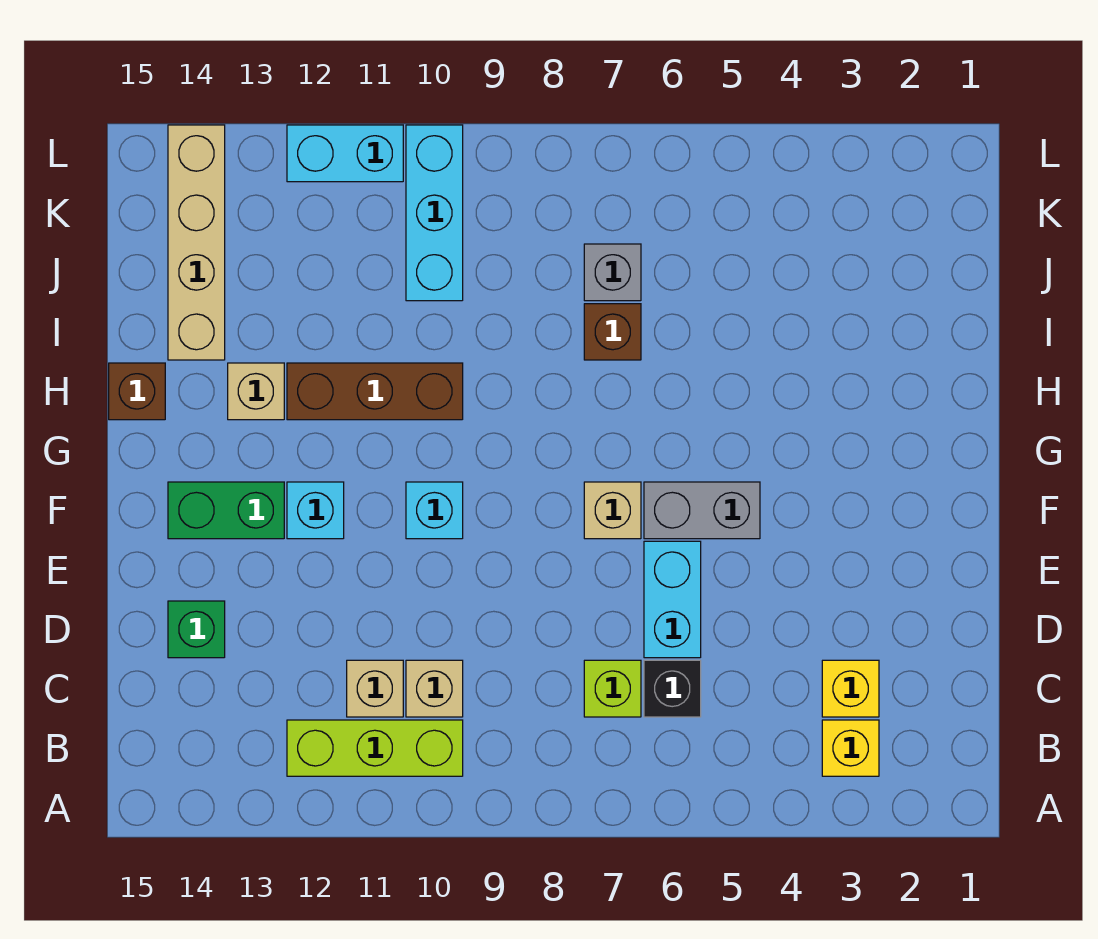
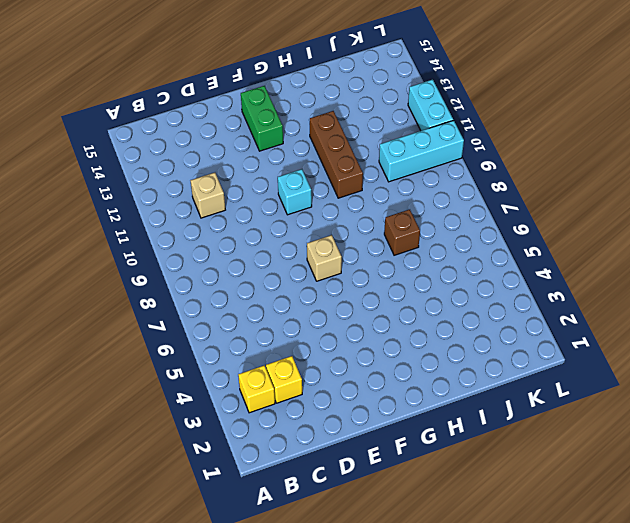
none -> lime 1x3 brick [287,720,463,776]
none -> black 1x1 brick [644,660,701,717]
none -> lime 1x1 brick [584,660,641,717]

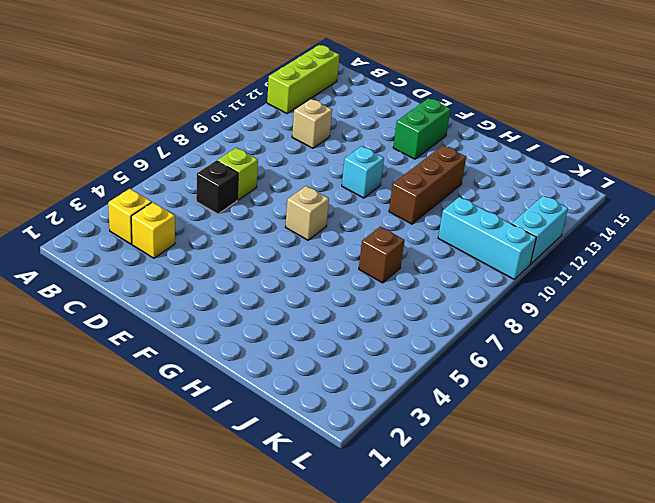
lime 1x3 brick [267,45,339,113] -> lime 1x3 brick moved to [287,720,463,776]
none -> tan 1x1 brick [406,660,463,717]
none -> cyan 1x2 brick [644,541,701,658]
none -> green 1x1 brick [168,601,225,658]

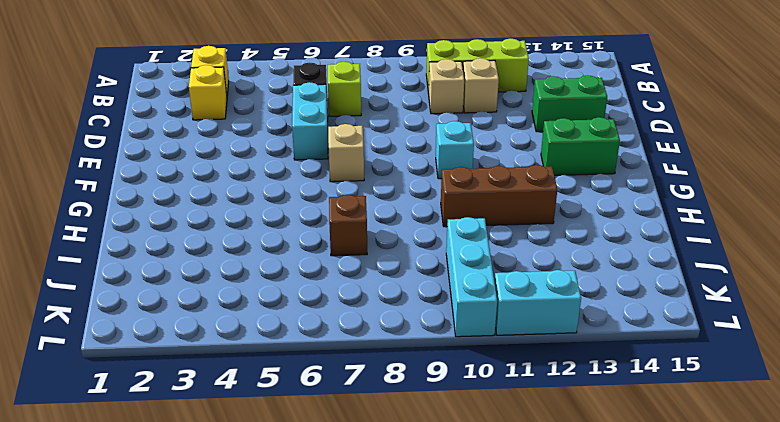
green 1x2 brick [532,75,607,132] -> green 1x1 brick [168,601,225,658]
none -> grey 1x2 brick [644,482,760,539]
none -> cyan 1x1 brick [287,482,344,539]
none -> tan 1x1 brick [228,363,284,420]

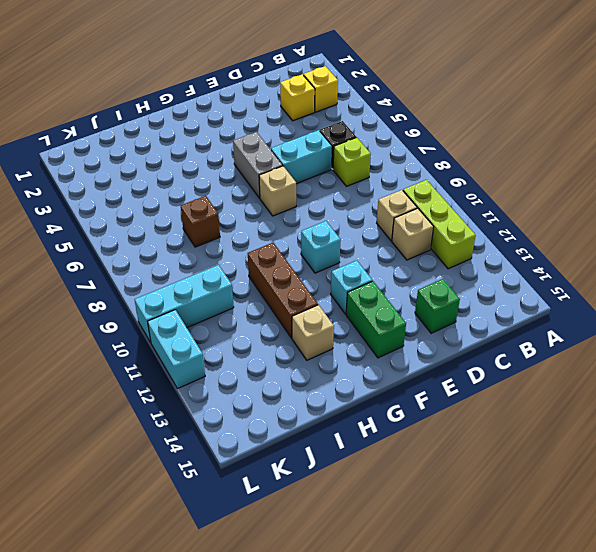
none -> brown 1x1 brick [109,363,165,420]
none -> tan 1x4 brick [168,125,225,360]
none -> grey 1x1 brick [584,244,641,301]

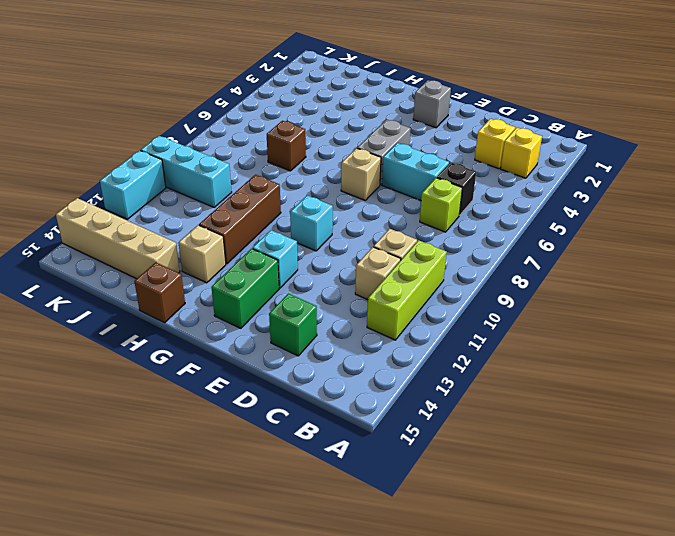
grey 1x1 brick [413,80,451,128] -> grey 1x1 brick moved to [584,244,641,301]

